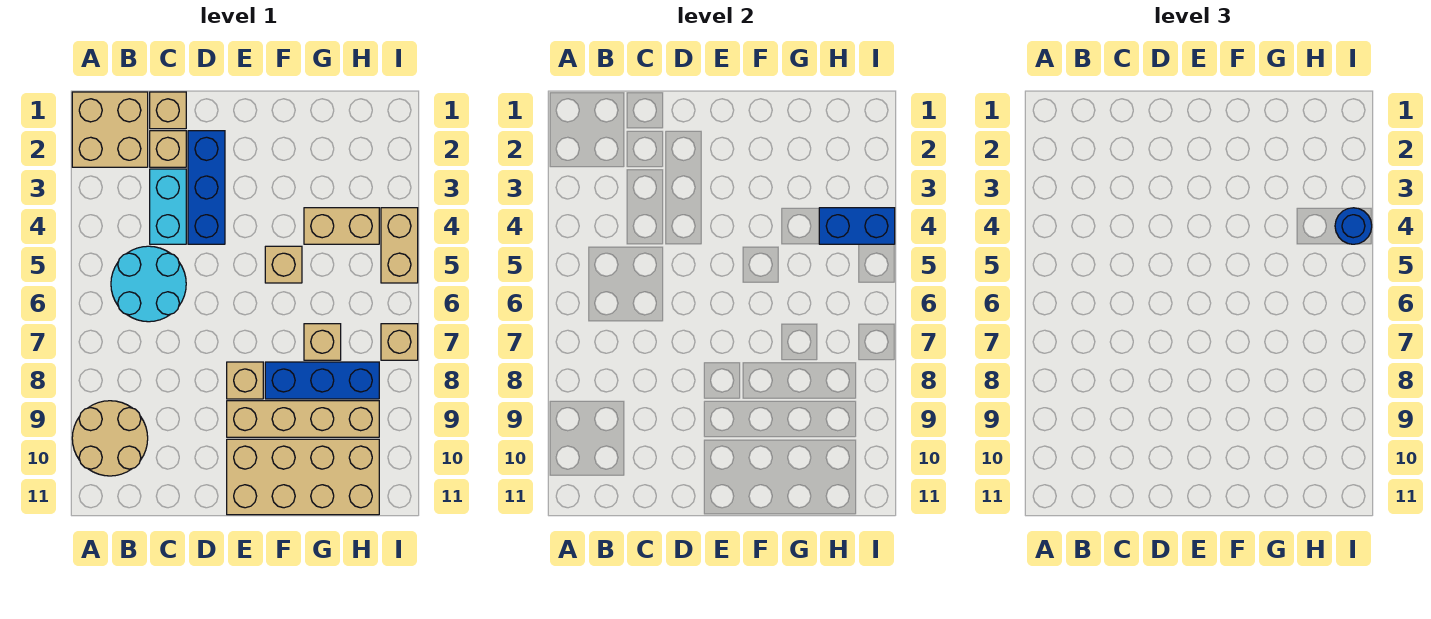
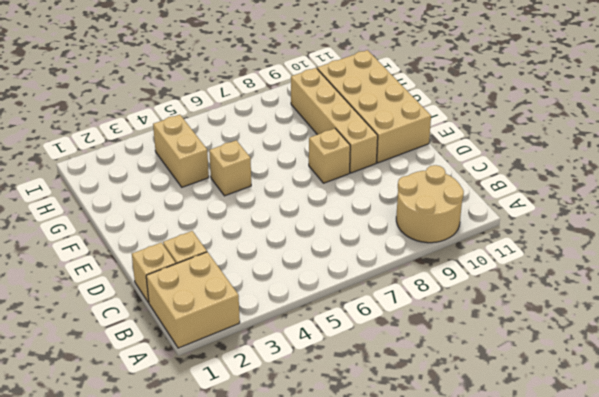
none -> cyan 2x2 round brick [111,246,186,322]
none -> cyan 1x2 brick [150,169,186,244]
none -> blue 1x3 brick [188,131,225,244]

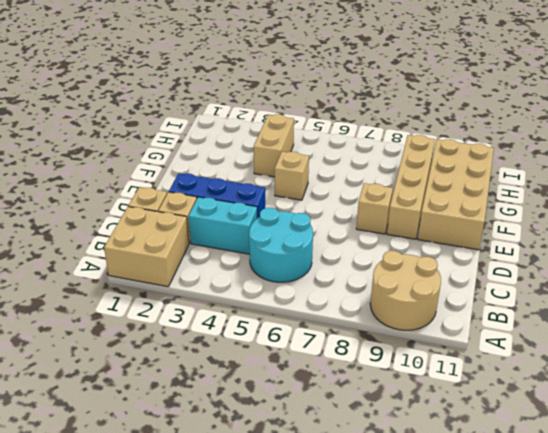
none -> blue 1x3 brick [265,362,379,399]
none -> tan 1x1 brick [304,324,341,360]
none -> tan 1x2 brick [381,208,418,283]

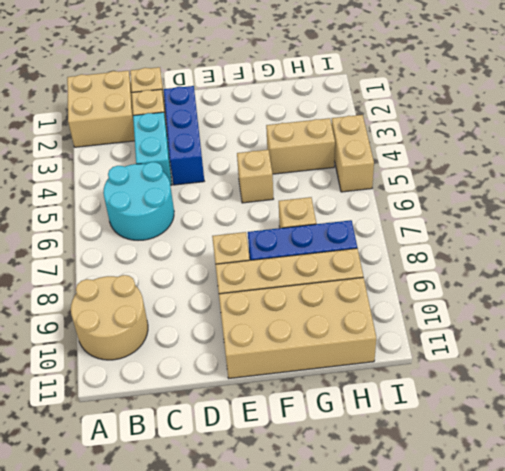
none -> tan 1x1 brick [381,324,418,360]
none -> blue 1x2 brick [819,208,895,244]
none -> blue 1x1 round brick [1335,208,1372,244]

